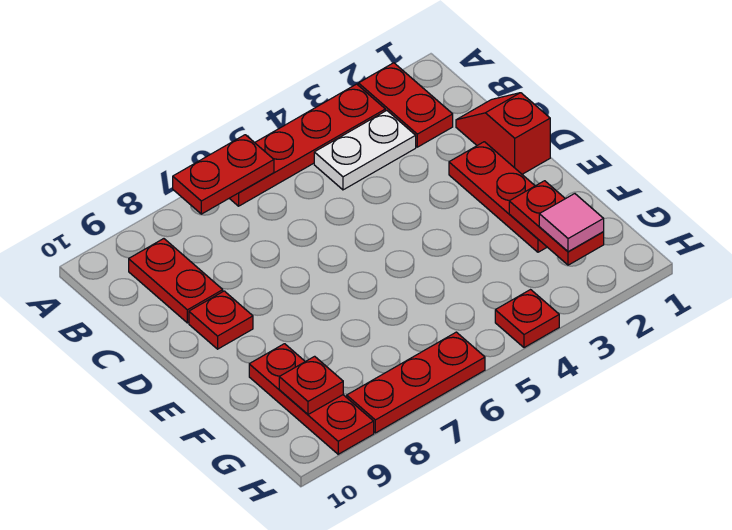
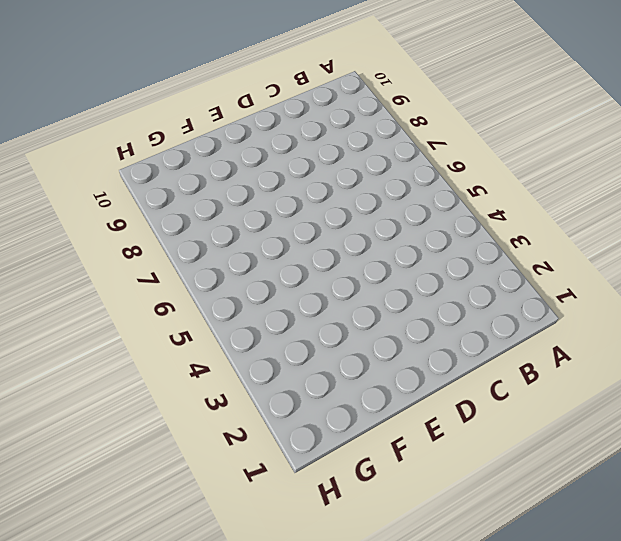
none -> red 1x2 plate [358,63,453,147]
none -> red 1x4 plate [229,84,385,206]
none -> white 1x2 plate [314,110,416,190]

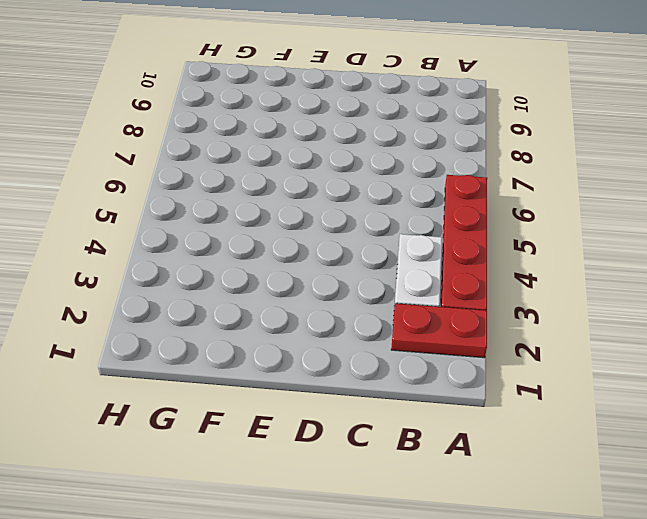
none -> red 1x2 plate [129,239,223,323]
none -> red 1x2 slope [456,93,550,174]
none -> red 1x3 plate [449,142,547,252]

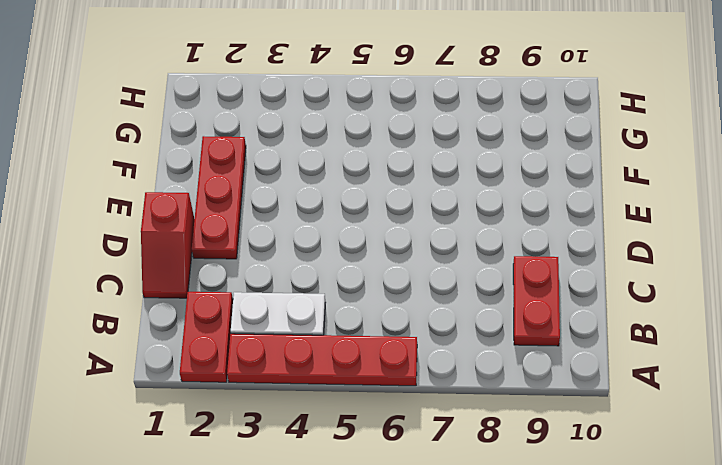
none -> red 1x1 plate [189,291,253,349]
none -> red 1x3 plate [249,344,374,454]
none -> red 1x1 plate [495,290,559,348]

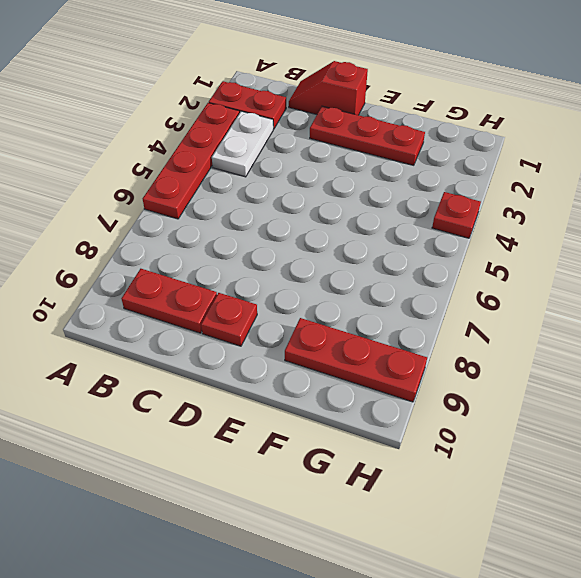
none -> red 1x3 plate [347,332,485,433]
none -> red 1x2 plate [173,135,274,214]
none -> red 1x2 plate [509,181,604,265]

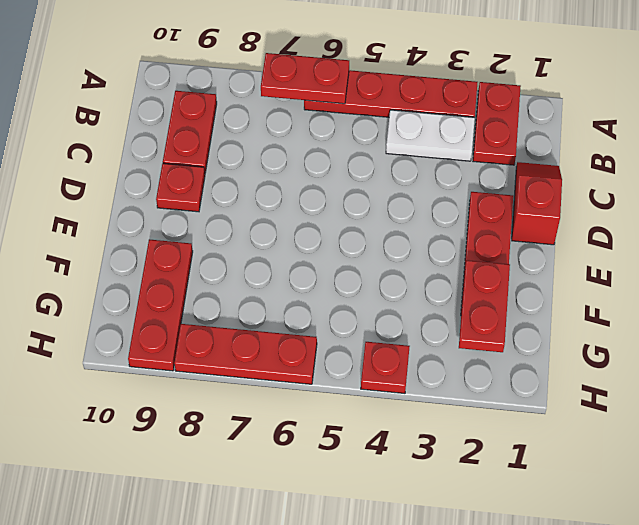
none -> red 1x1 plate [279,356,343,414]
none -> pink 1x1 tile [539,194,604,252]

